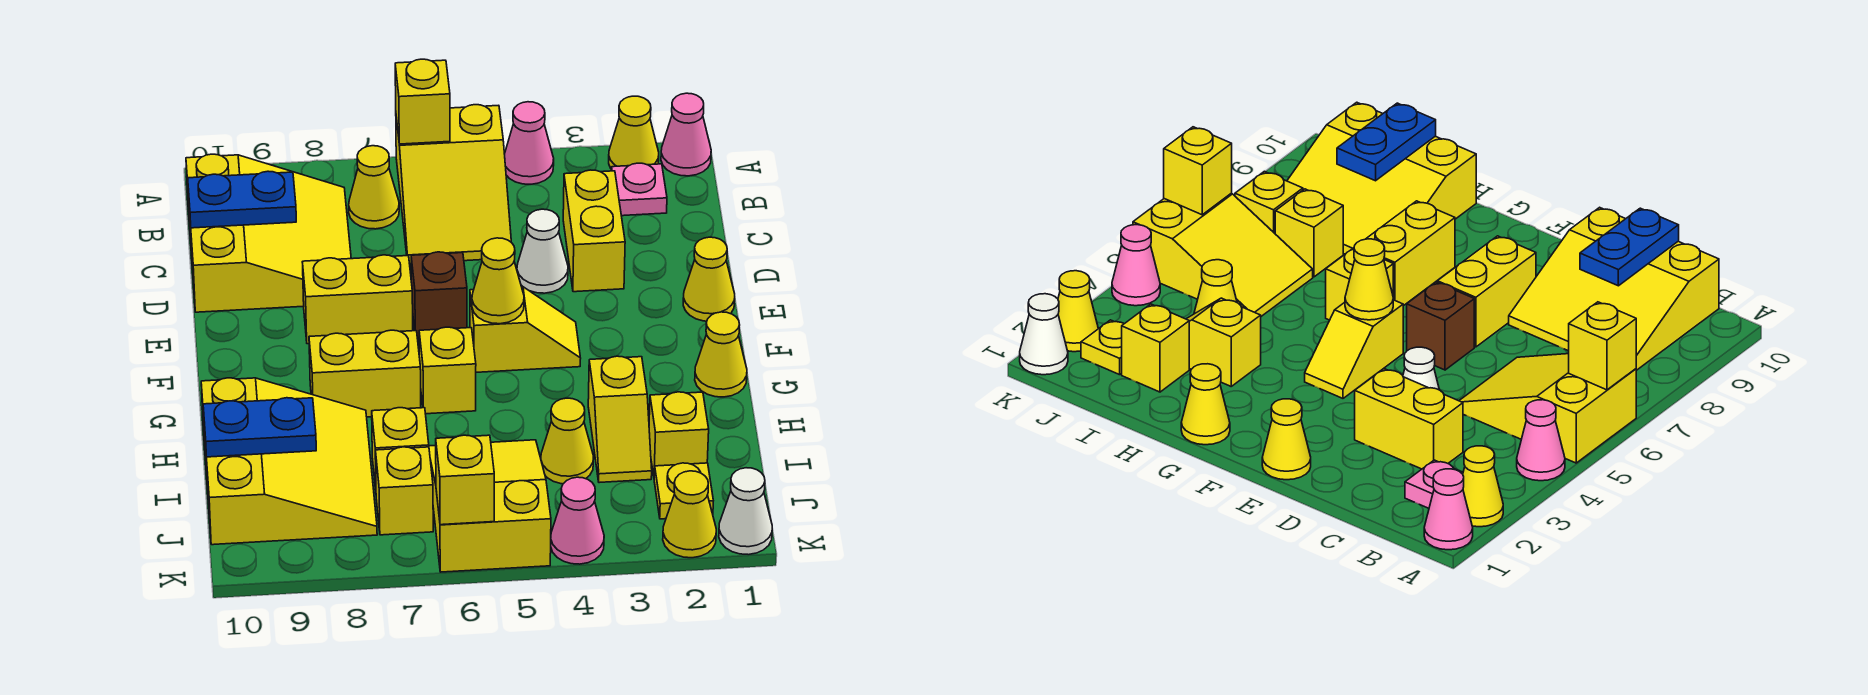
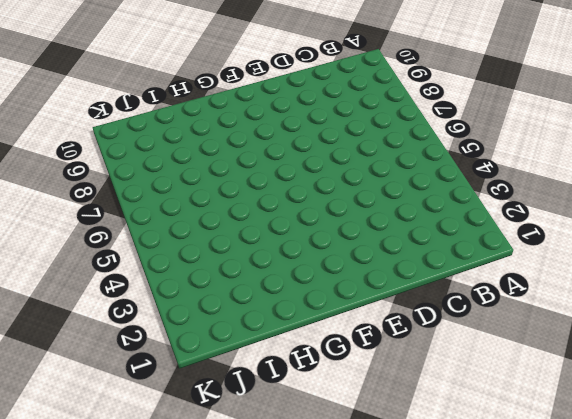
none -> pink 1x1 cone [661,93,711,176]
none -> yellow 1x1 cone [609,96,659,169]
none -> pink 1x1 cone [505,102,554,184]
none -> yellow 2x3 slope [396,105,511,264]

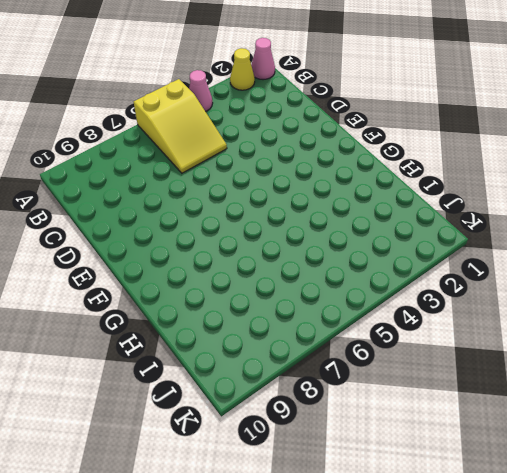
none -> pink 1x1 plate [611,163,667,216]
none -> yellow 1x1 cone [349,146,399,229]
none -> yellow 3x3 slope [186,154,351,312]
none -> yellow 1x2 brick [563,170,625,292]

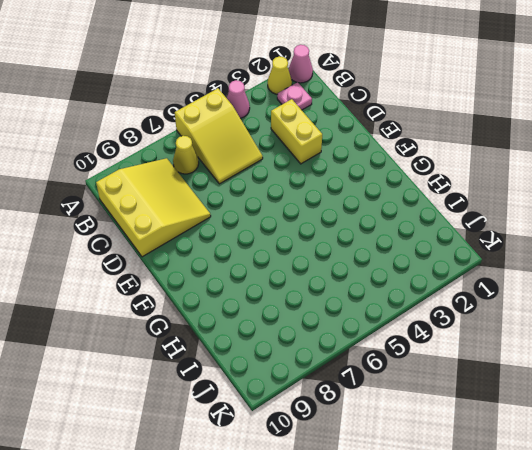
none -> white 1x1 cone [517,209,568,293]
none -> yellow 1x1 cone [683,237,735,321]
none -> brown 1x1 brick [411,252,467,338]
none -> yellow 1x2 brick [302,255,413,344]

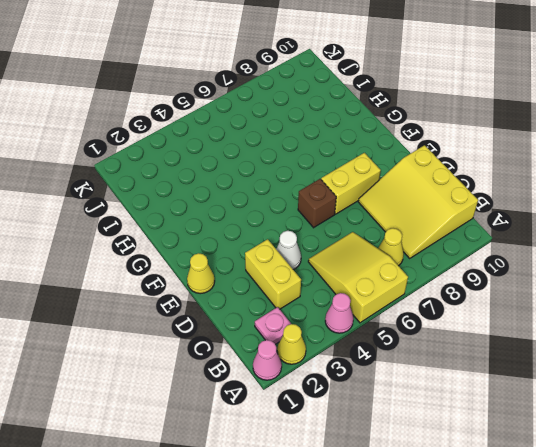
none -> yellow 1x2 slope [470,287,581,372]
none -> yellow 1x1 cone [695,312,747,397]
none -> yellow 1x1 brick [419,327,476,414]
none -> yellow 1x2 brick [309,330,421,417]

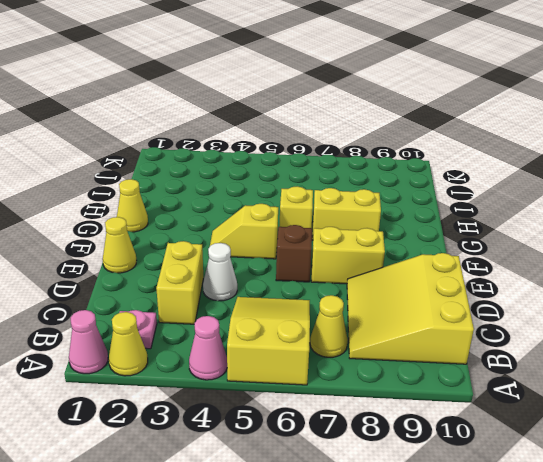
none -> yellow 1x2 slope [588,356,652,483]
none -> yellow 3x3 slope [201,378,377,545]
none -> yellow 1x1 brick [649,392,709,476]
none -> yellow 1x1 cone [541,398,594,484]

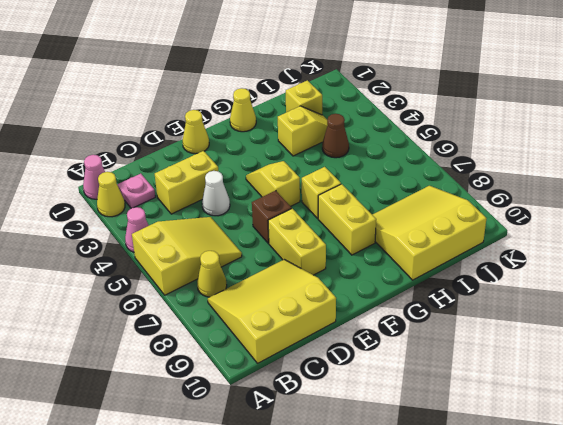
brown 1x1 cone [322,114,349,158] -> yellow 1x1 cone [541,398,594,484]
none -> yellow 2x3 slope [429,440,551,572]
none -> yellow 1x1 brick [372,408,429,490]
none -> yellow 1x1 plate [654,463,713,519]
none -> yellow 1x1 brick [376,447,433,535]

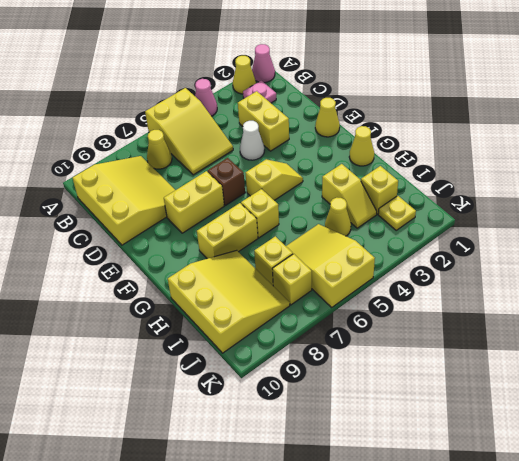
none -> white 1x1 cone [719,468,772,555]
none -> yellow 1x1 cone [663,471,716,558]
none -> pink 1x1 cone [551,477,604,564]
none -> yellow 1x1 brick [395,59,450,144]

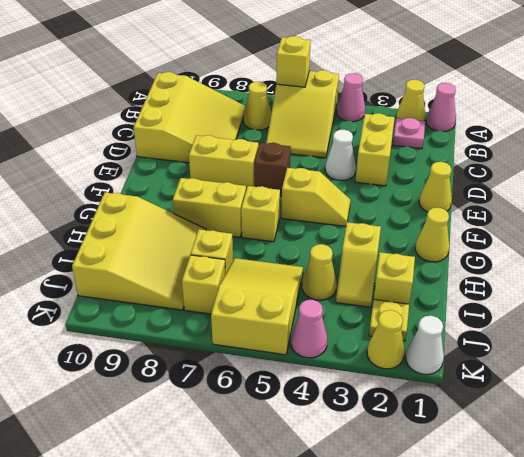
none -> blue 1x2 plate [188,171,296,228]
none -> yellow 1x1 cone [472,238,524,324]
none -> blue 1x2 plate [203,398,316,457]
none -> yellow 1x1 brick [436,435,494,525]

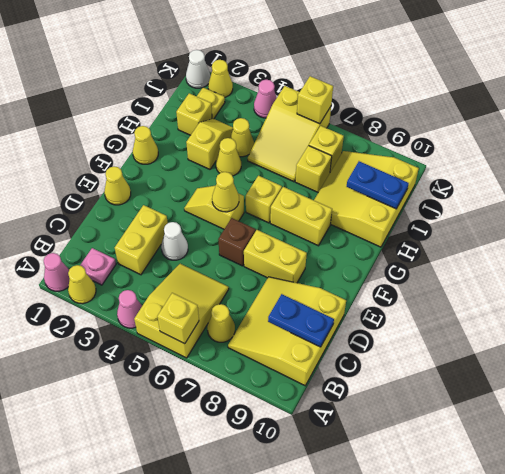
yellow 1x1 cone [216,138,241,176] -> none

